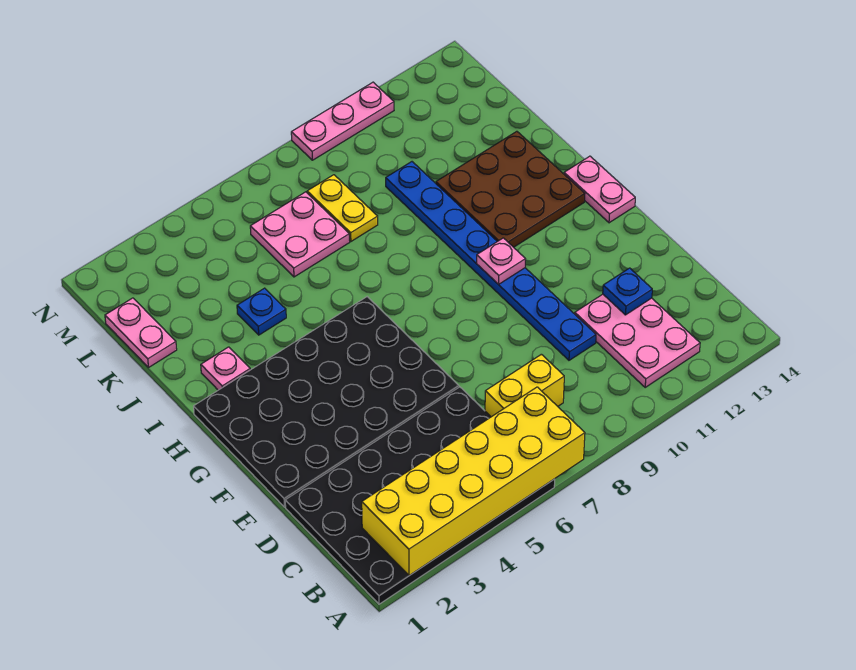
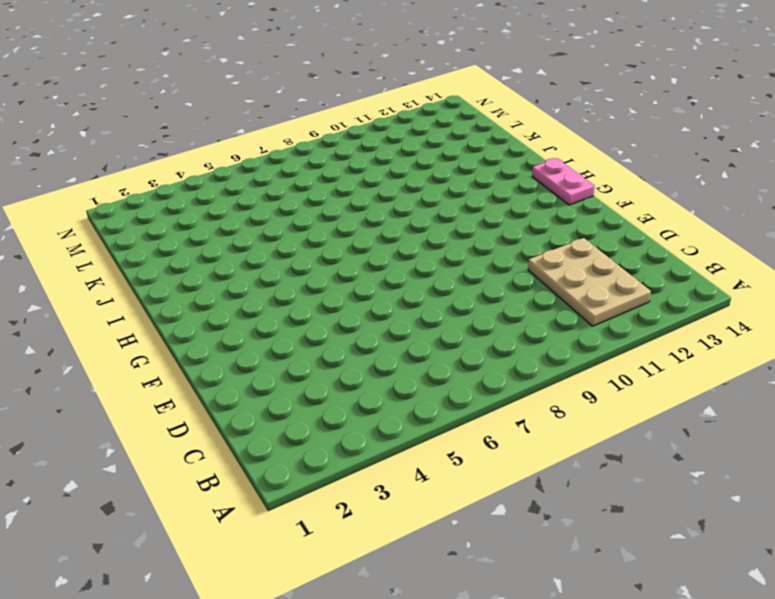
tan 2x3 plate [528,238,651,326] -> pink 2x3 plate [575,294,700,387]
none -> black 4x6 plate [285,387,555,604]
none -> yellow 1x2 brick [485,354,564,417]
none -> blue 1x8 plate [386,162,596,360]

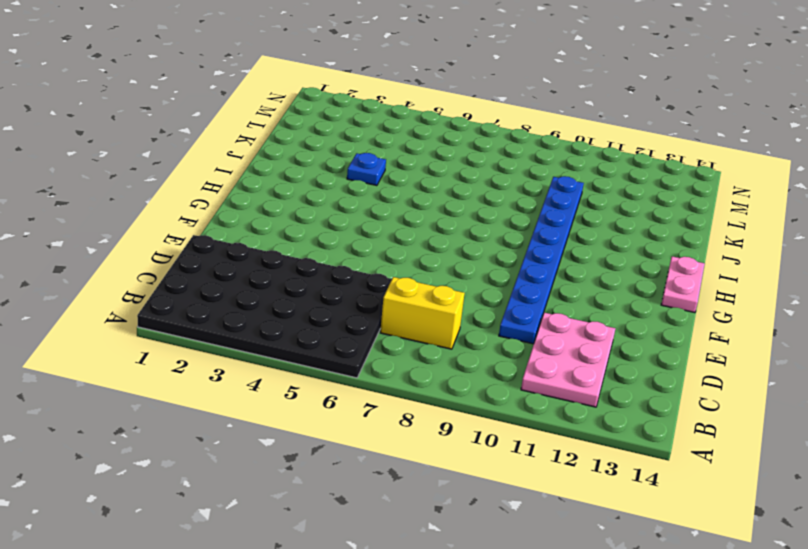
none -> black 4x6 plate [194,297,459,507]
none -> brown 3x3 plate [436,131,585,247]
none -> pink 1x1 plate [201,347,250,390]

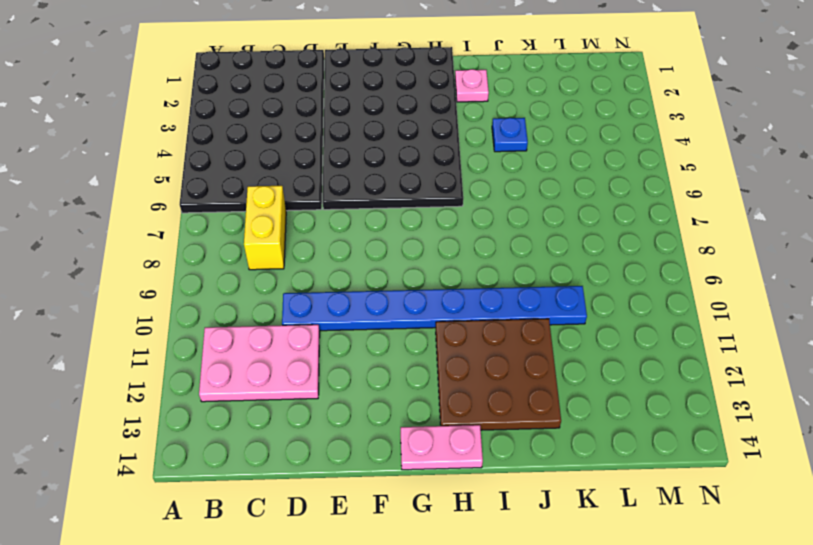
none -> pink 1x2 plate [105,298,177,367]
none -> pink 2x2 plate [250,192,350,277]
none -> yellow 1x2 plate [307,175,378,241]

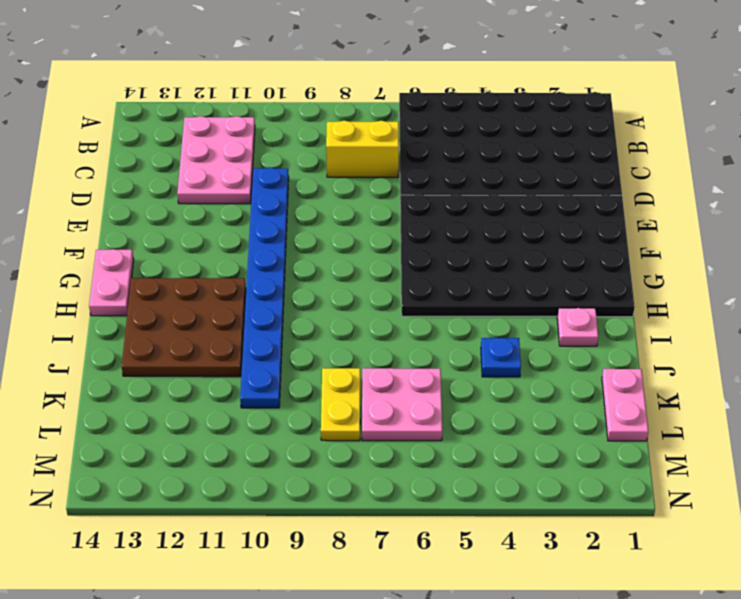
none -> pink 1x3 plate [291,82,394,160]
none -> yellow 2x6 brick [362,387,585,576]
none -> blue 1x1 plate [603,268,652,315]

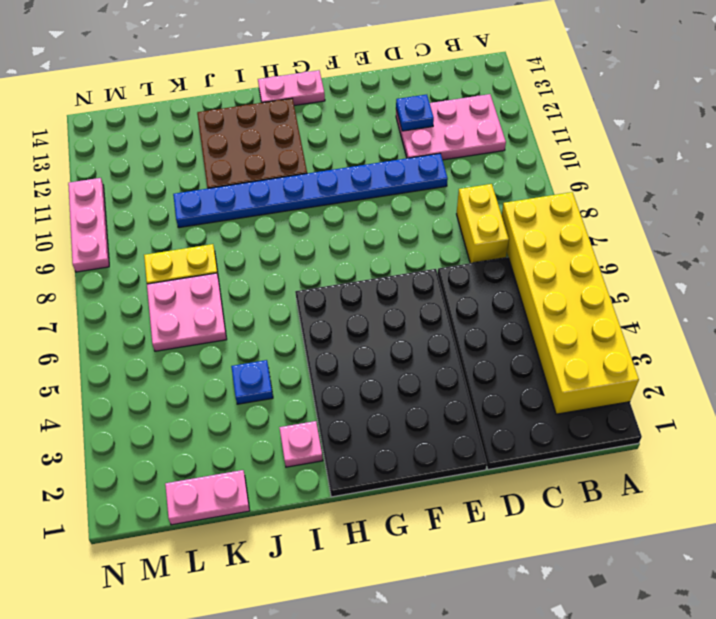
none -> pink 1x1 plate [477,238,526,284]

